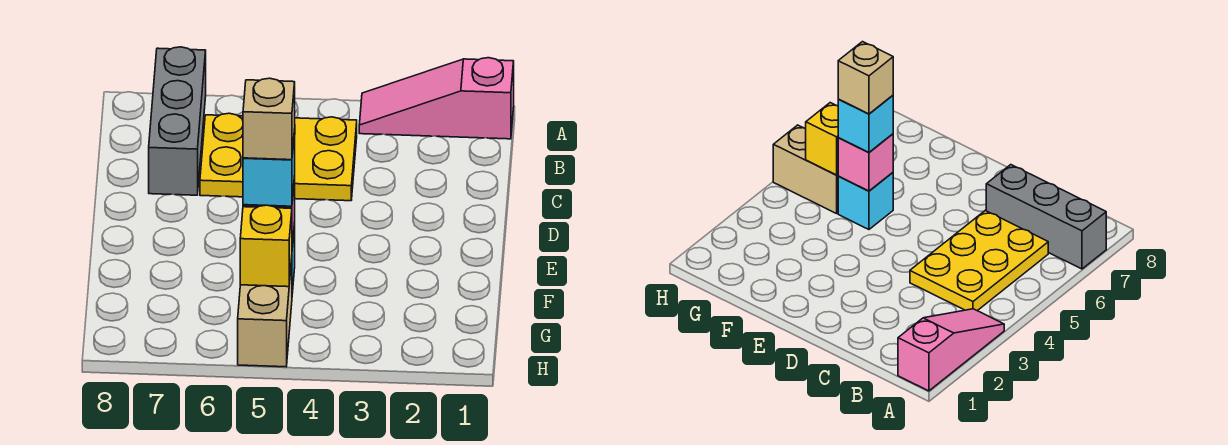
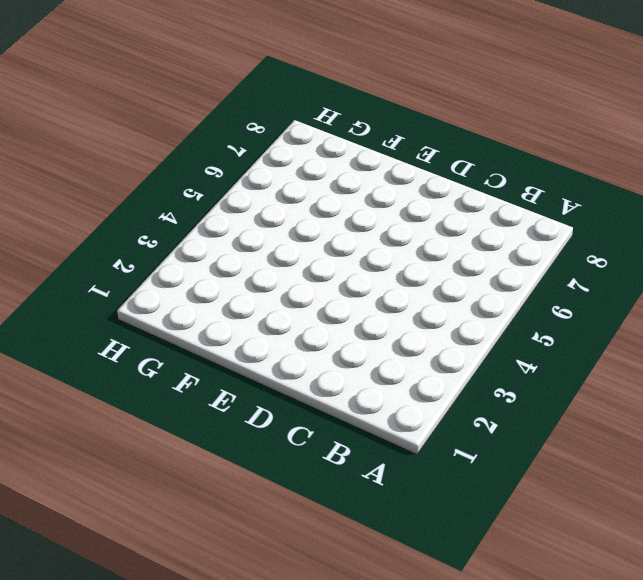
none -> pink 1x3 slope [359,58,514,139]
none -> grey 1x3 brick [149,47,206,195]

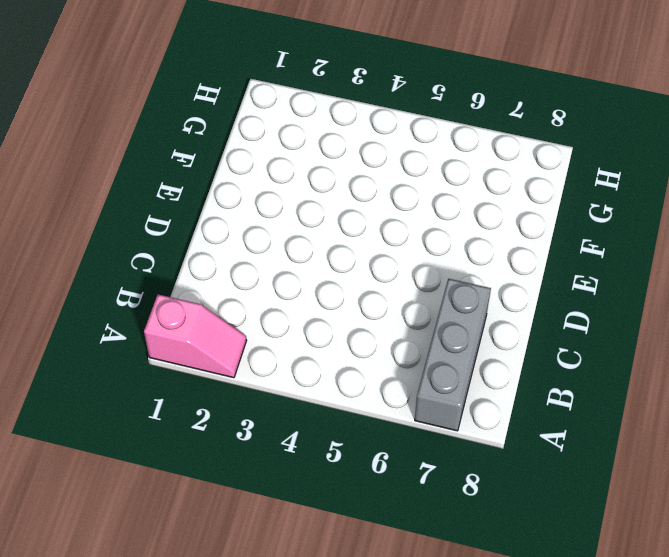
pink 1x2 slope [144,294,247,378] -> pink 1x3 slope [359,58,514,139]
none -> yellow 2x3 plate [200,113,357,201]
none -> cyan 1x1 brick [838,173,893,229]

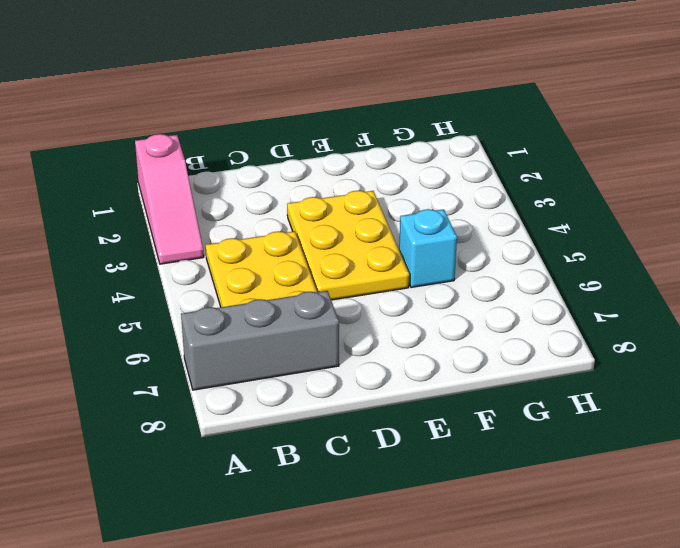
yellow 2x3 plate [287,191,409,300] -> none
none -> tan 1x2 brick [238,259,292,367]
none -> pink 1x1 brick [838,134,893,191]

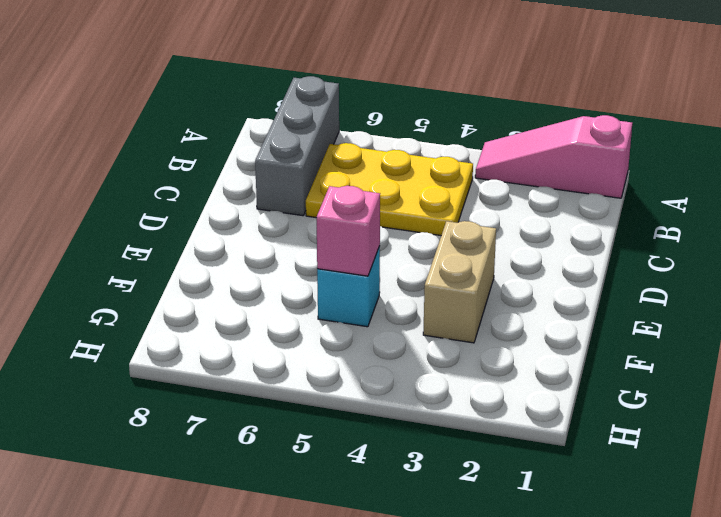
tan 1x2 brick [423,221,496,343] -> tan 1x2 brick moved to [238,259,292,367]
none -> yellow 1x1 brick [240,205,292,287]
none -> cyan 1x1 brick [243,130,295,206]

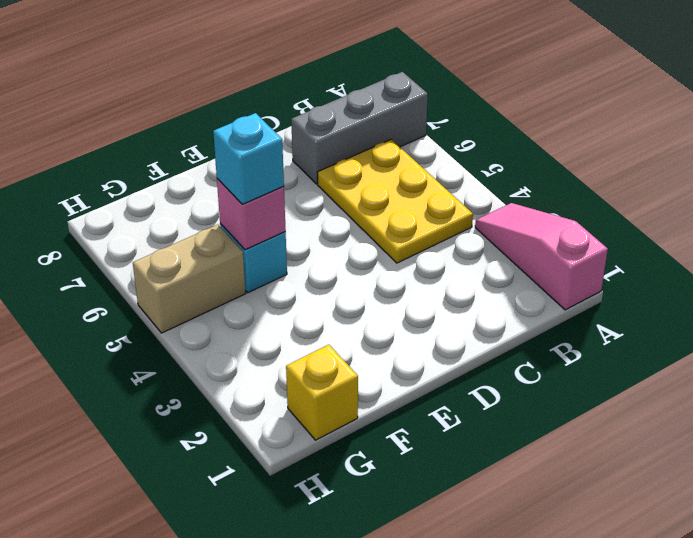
yellow 1x1 brick [286,345,358,440] -> yellow 1x1 brick moved to [240,205,292,287]
none -> tan 1x1 brick [243,78,295,160]

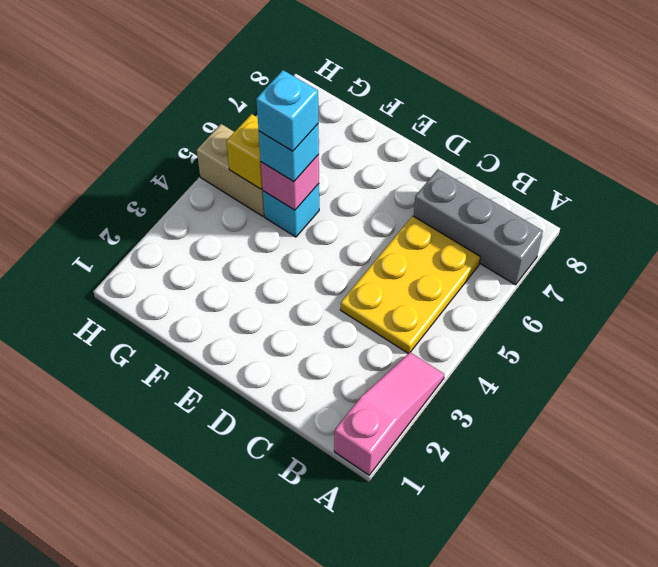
cyan 1x1 brick [256,70,318,151] -> tan 1x1 brick [243,78,295,160]

